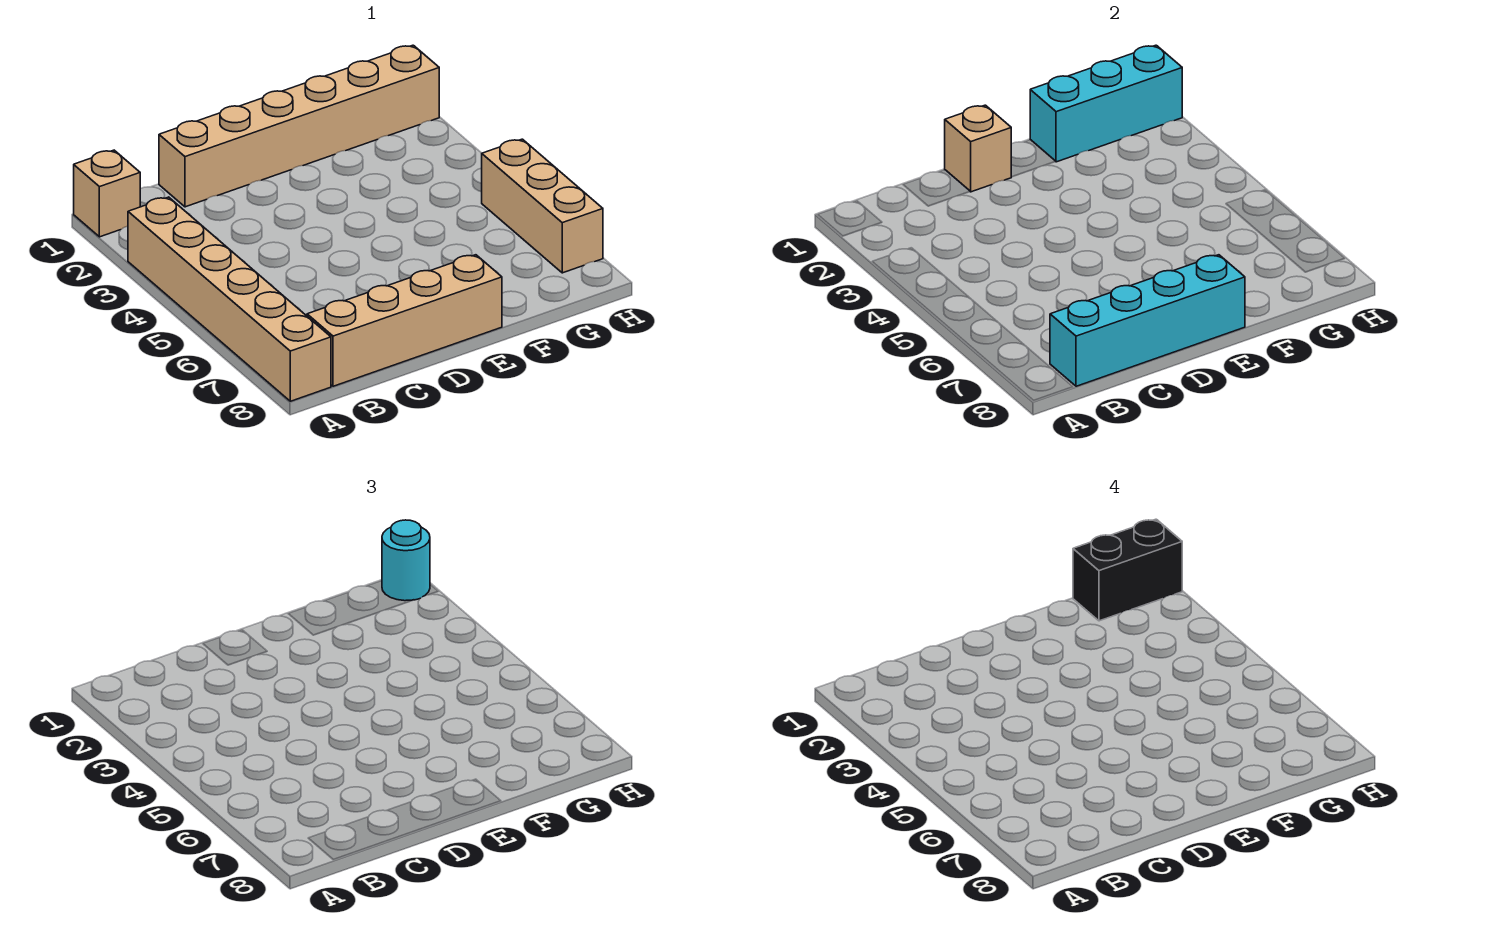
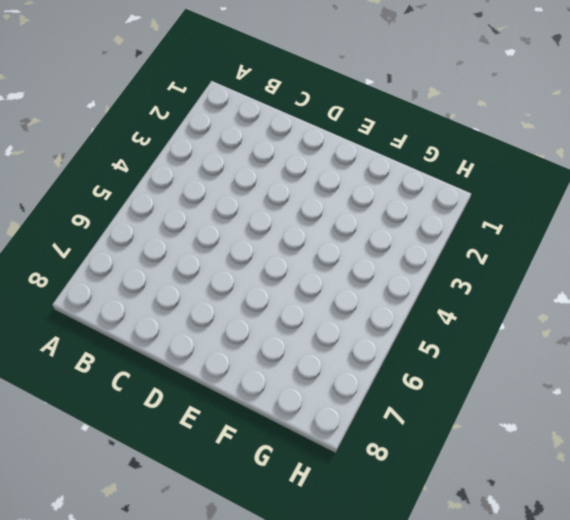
none -> tan 1x1 brick [74,150,140,237]
none -> tan 1x6 brick [128,197,331,401]

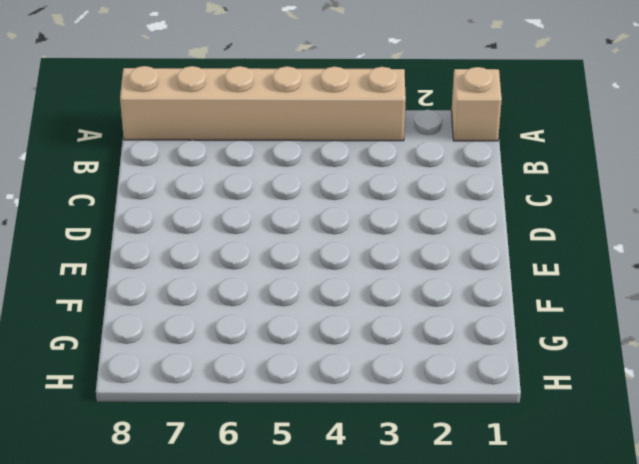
none -> tan 1x4 brick [307,255,502,386]
none -> tan 1x6 brick [159,45,439,207]

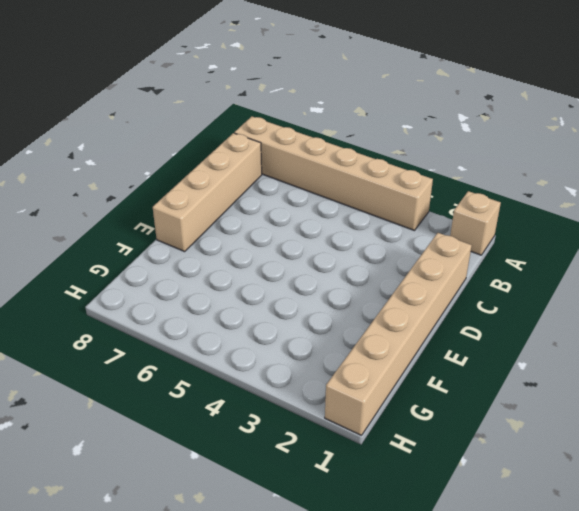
none -> tan 1x3 brick [482,139,603,273]
none -> cyan 1x4 brick [1050,255,1245,386]

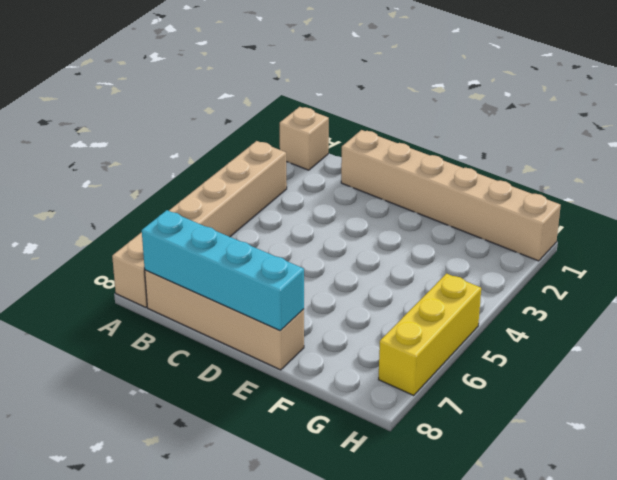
yellow 1x3 brick [379,274,481,395] -> tan 1x3 brick [482,139,603,273]
none -> tan 1x1 brick [945,105,1011,192]
none -> cyan 1x3 brick [1030,45,1182,162]

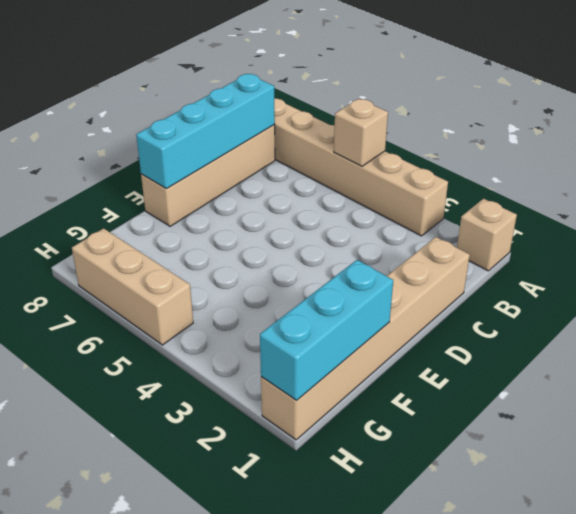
tan 1x1 brick [334,99,388,166] -> tan 1x1 brick moved to [945,105,1011,192]
none -> cyan 1x1 round brick [382,520,430,601]
none -> black 1x2 brick [1073,519,1182,621]

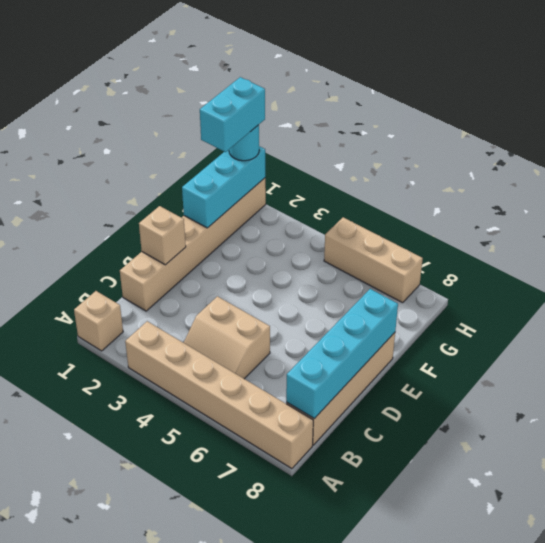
tan 2x2 slope [183,296,270,379] -> none
cyan 1x2 brick [200,77,265,152] -> black 1x2 brick [1073,519,1182,621]

